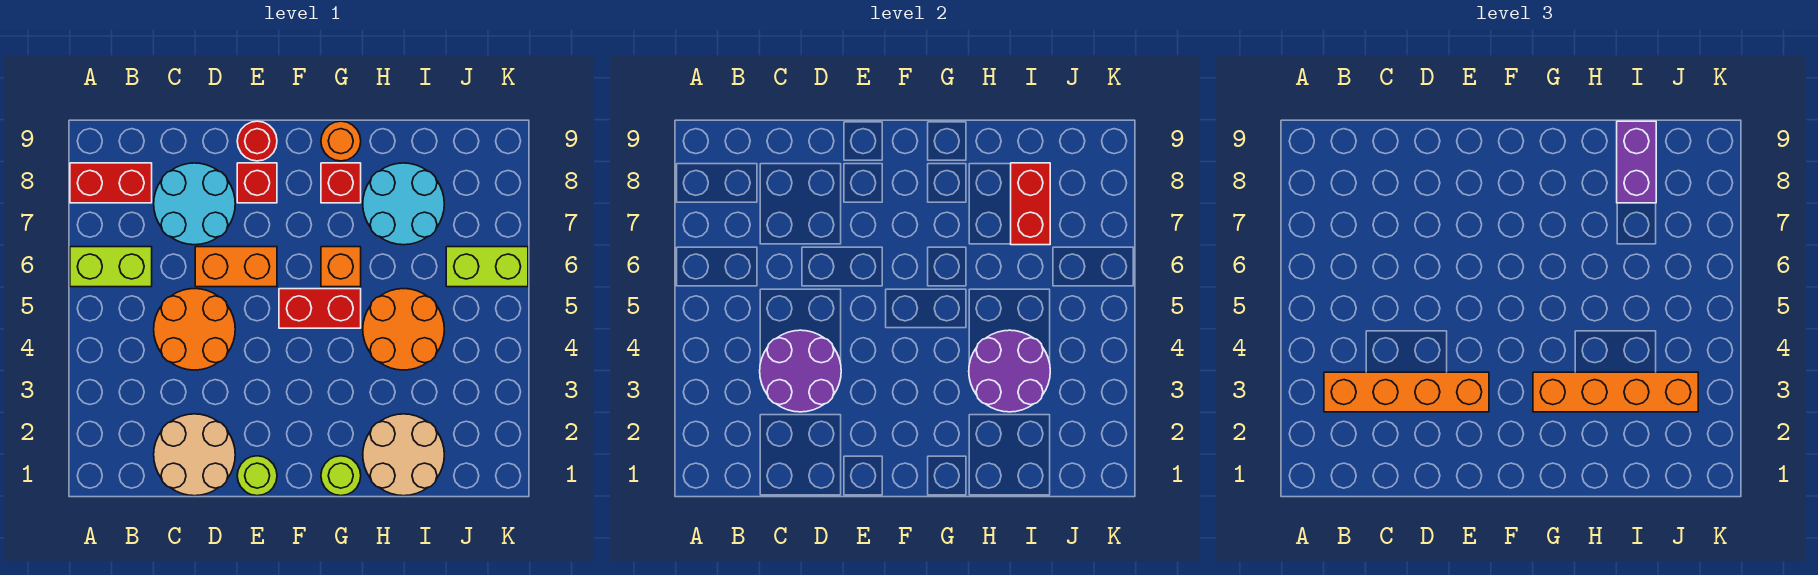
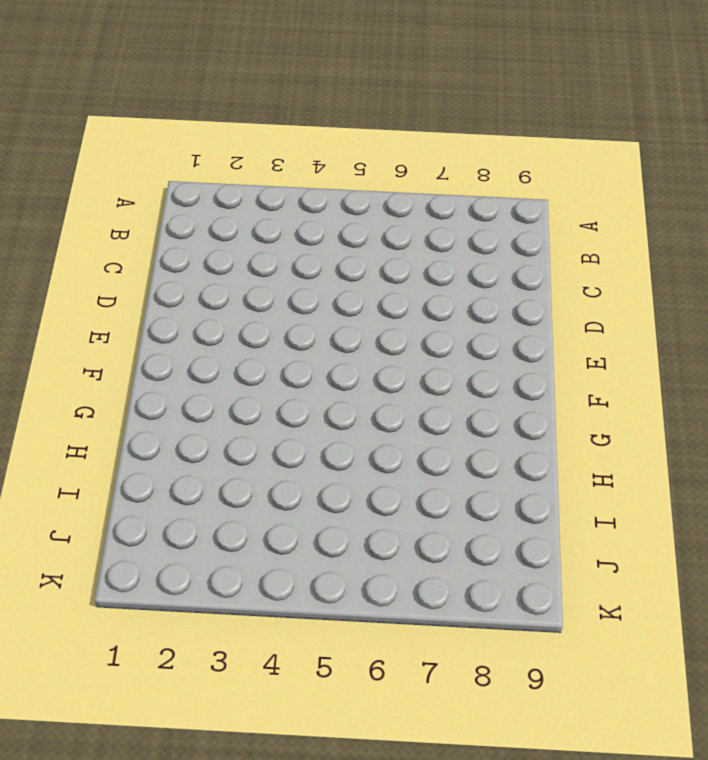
none -> lime 1x2 brick [70,247,152,287]
none -> red 1x2 brick [70,163,152,203]
none -> tan 2x2 round brick [154,414,235,496]

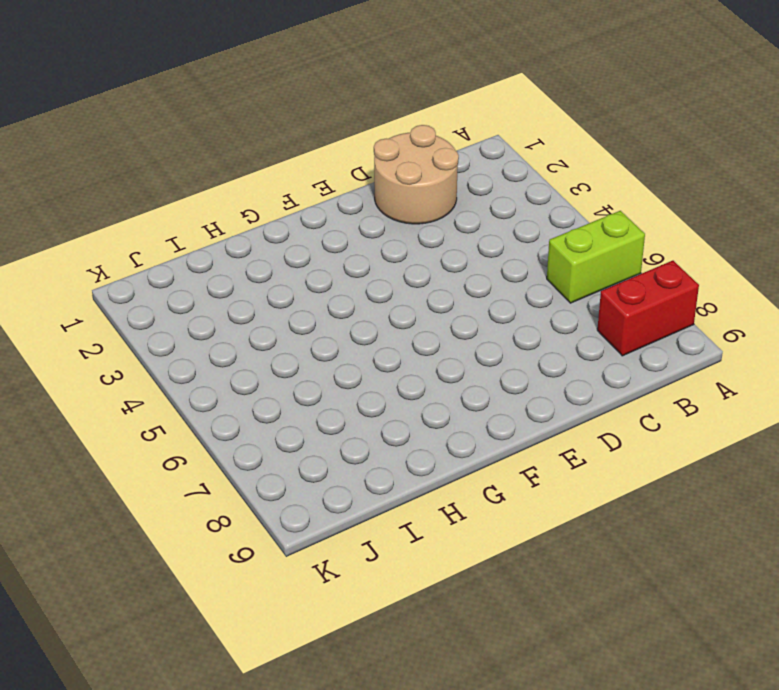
none -> orange 2x2 round brick [154,289,235,370]
none -> cyan 2x2 round brick [154,163,235,245]
none -> orange 1x2 brick [195,247,277,287]

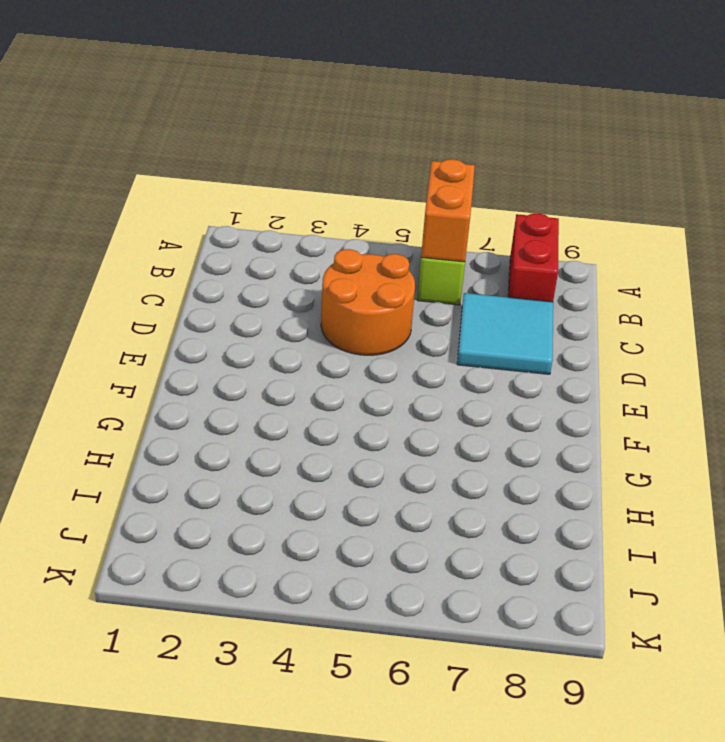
orange 1x2 brick [421,159,475,262] -> orange 1x2 brick moved to [195,247,277,287]
cyan 2x2 tile [457,293,553,374] -> cyan 2x2 round brick [154,163,235,245]
none -> tan 2x2 round brick [154,414,235,496]
none -> lime 1x1 round brick [237,456,277,496]
none -> red 1x1 brick [237,163,277,203]

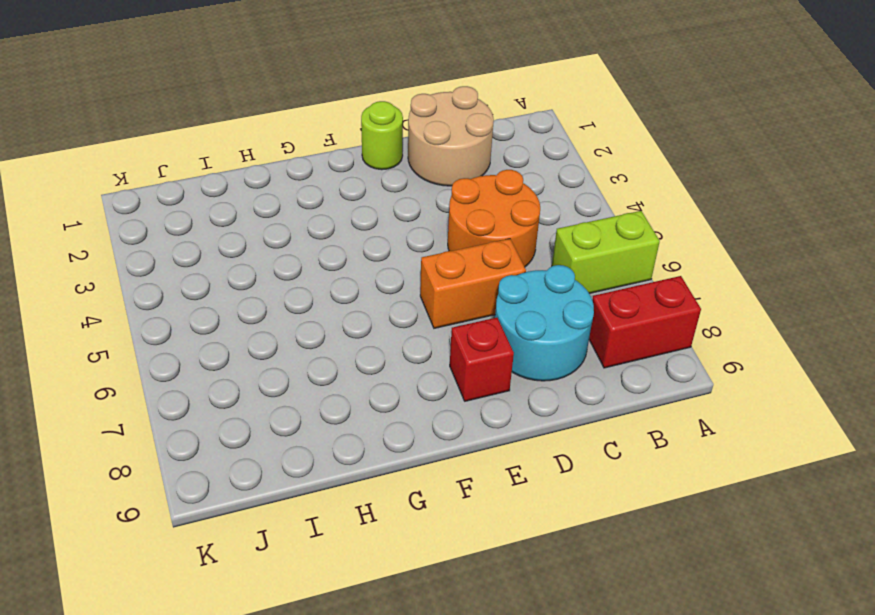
none -> red 1x1 round brick [237,121,277,161]
none -> red 1x2 brick [279,289,361,328]
none -> lime 1x1 round brick [321,456,361,496]

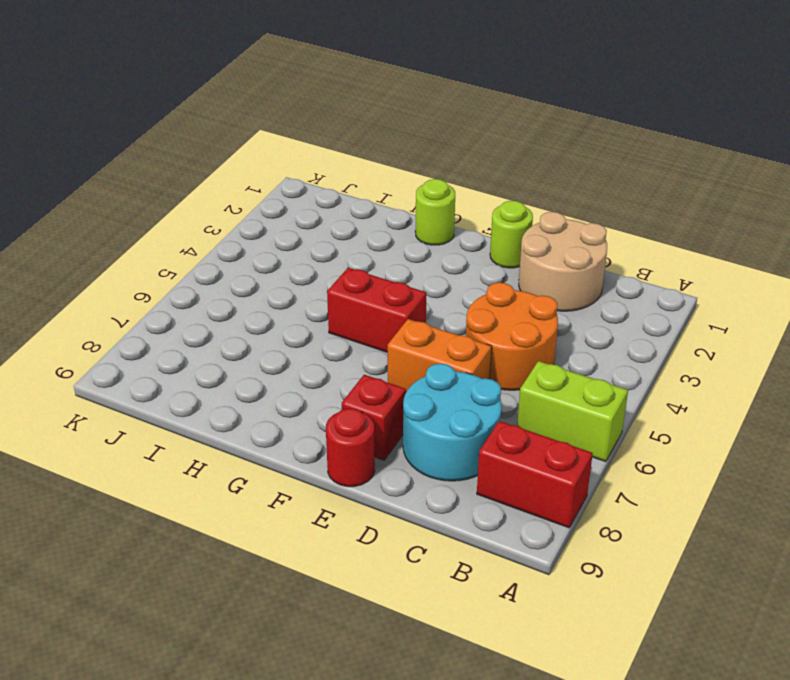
none -> orange 1x1 brick [321,247,361,287]
none -> red 1x1 brick [321,163,361,203]
none -> orange 1x1 round brick [321,121,361,161]

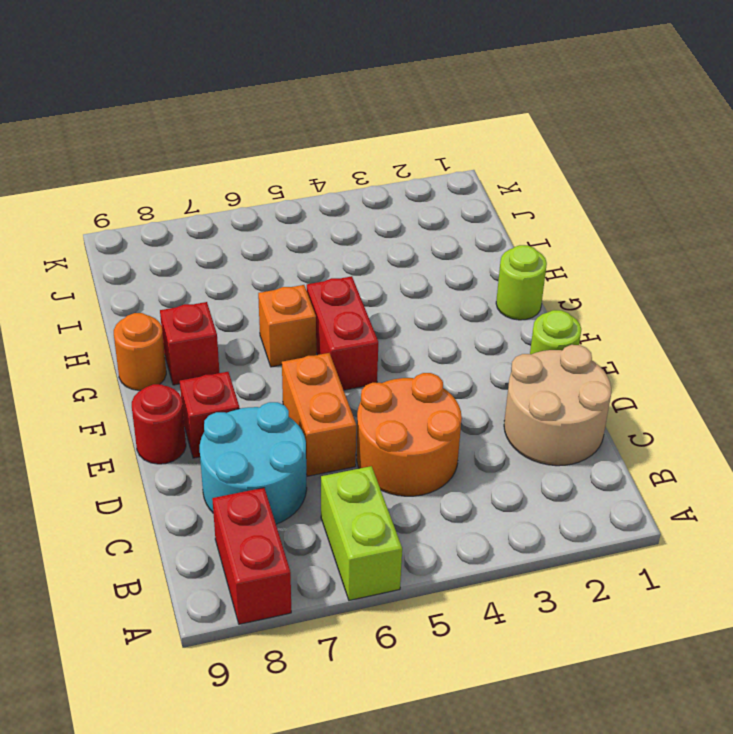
none -> tan 2x2 round brick [363,414,444,496]
none -> orange 2x2 round brick [363,289,444,370]
none -> cyan 2x2 round brick [363,163,444,245]

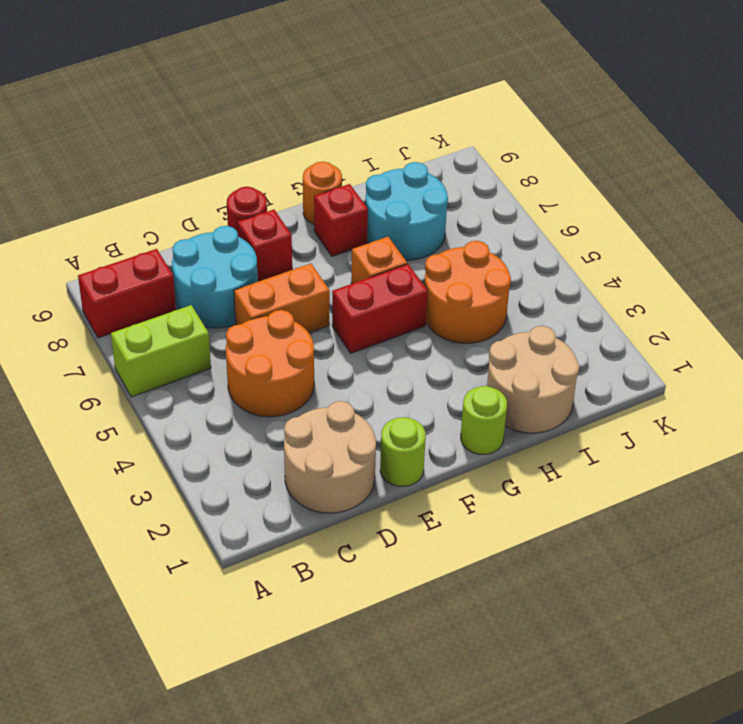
none -> lime 1x2 brick [446,247,528,287]
none -> purple 2x2 round brick [760,330,841,412]
none -> purple 2x2 round brick [969,330,1050,412]

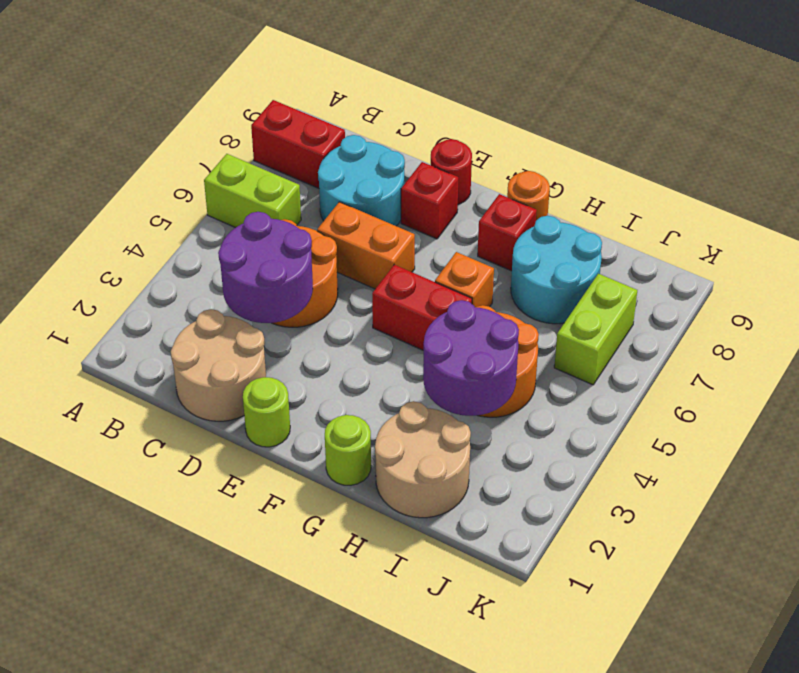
lime 1x2 brick [554,274,637,385] -> lime 1x2 brick turned to [446,247,528,287]
none -> red 1x2 brick [1011,163,1050,245]
none -> orange 1x4 brick [1324,372,1489,412]
none -> orange 1x4 brick [1533,372,1698,412]

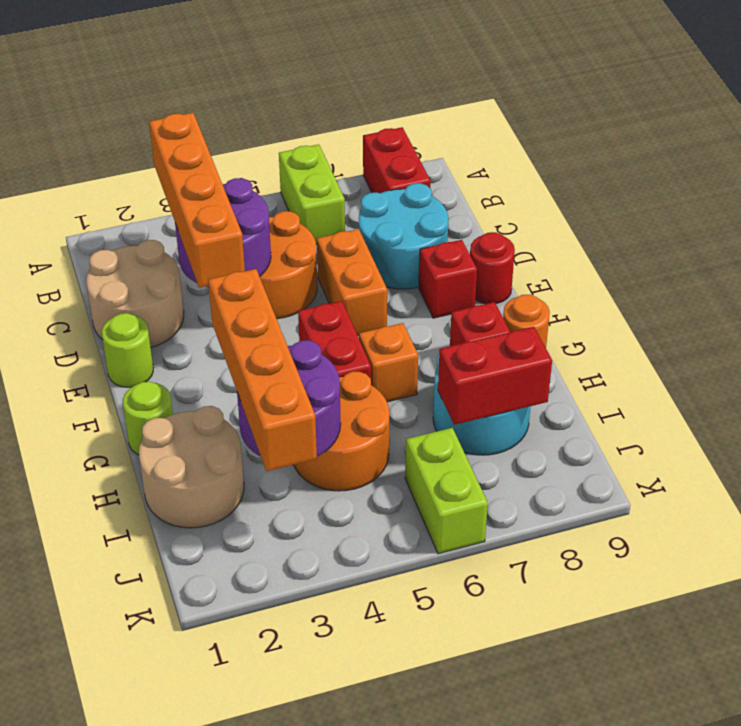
none -> purple 1x2 brick [1617,121,1656,203]

